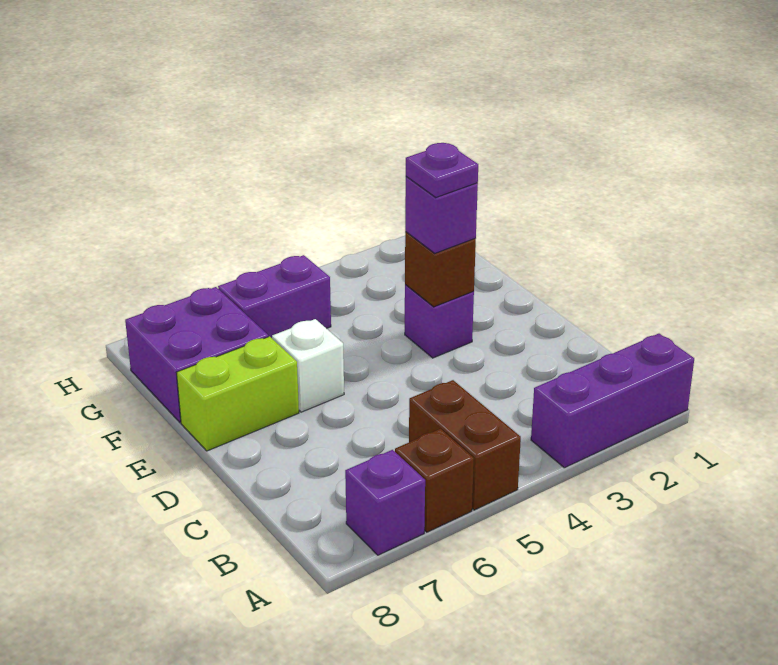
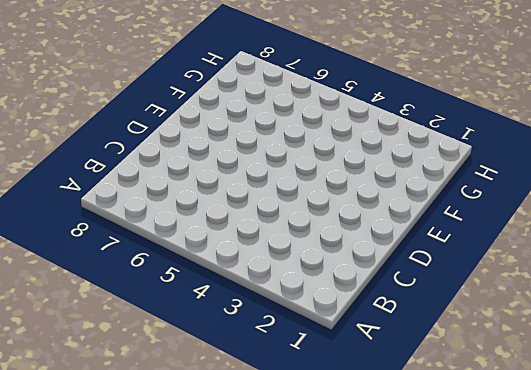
none -> purple 1x3 brick [531,334,694,468]
none -> brown 1x2 brick [409,380,521,510]
none -> brown 1x1 brick [395,429,474,532]

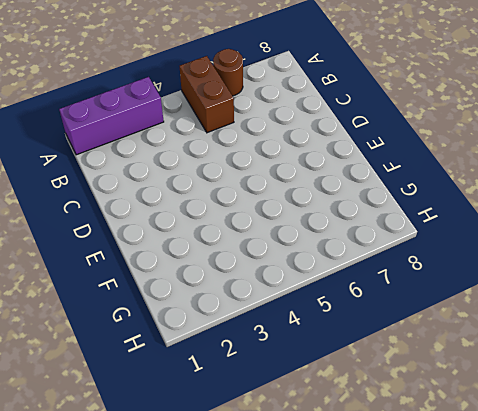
brown 1x1 round brick [213,49,243,96] -> brown 1x1 brick [395,429,474,532]
none -> purple 1x1 brick [345,450,425,555]
none -> purple 1x1 brick [405,285,474,358]
none -> white 1x1 brick [272,319,344,412]

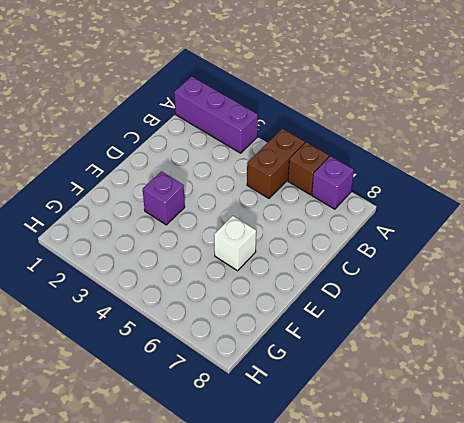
none -> lime 1x2 brick [176,336,299,451]
none -> purple 2x2 brick [125,287,268,422]
none -> purple 1x2 brick [218,255,331,338]

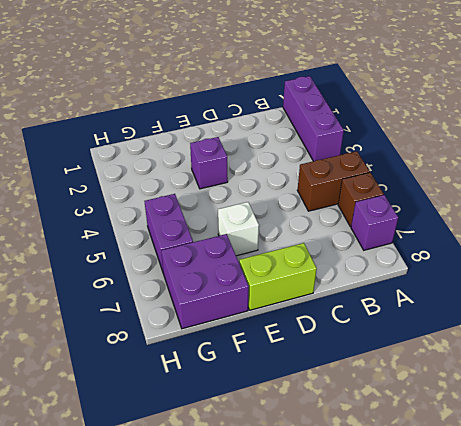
lime 1x2 brick [239,243,317,310] -> lime 1x2 brick turned to [176,336,299,451]
none -> brown 1x1 brick [405,232,476,307]
none -> purple 1x1 brick [405,177,478,253]
none -> purple 1x1 plate [406,143,478,197]

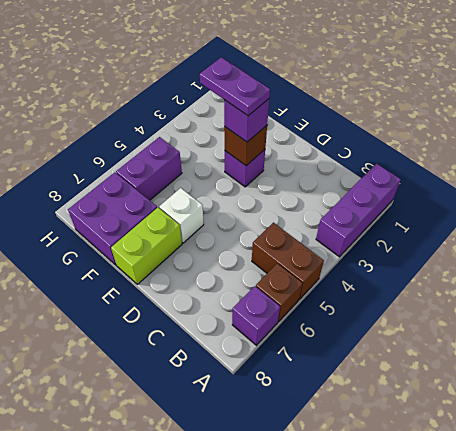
purple 1x2 plate [200,57,270,116] -> purple 1x1 plate [406,143,478,197]

